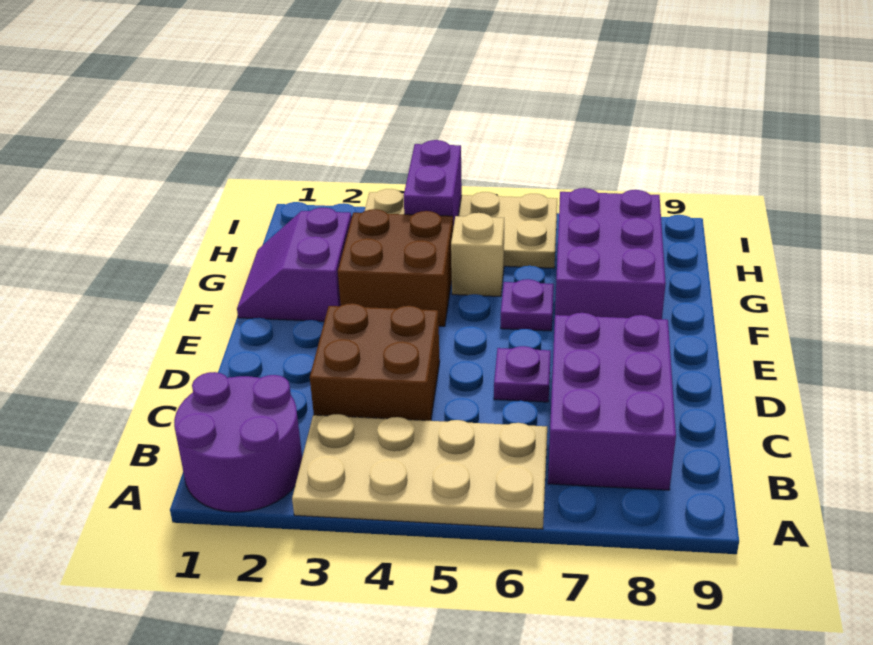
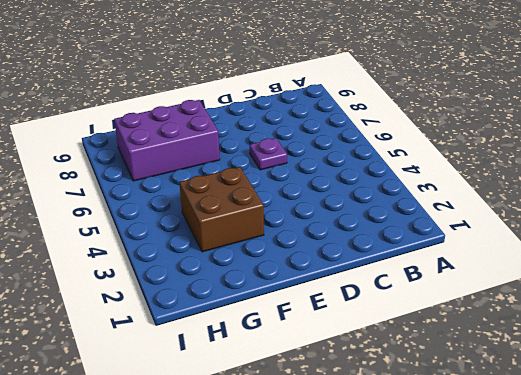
none -> purple 2x2 round brick [174,372,302,512]
none -> tan 2x4 plate [292,414,547,529]
none -> purple 2x3 brick [548,313,676,490]

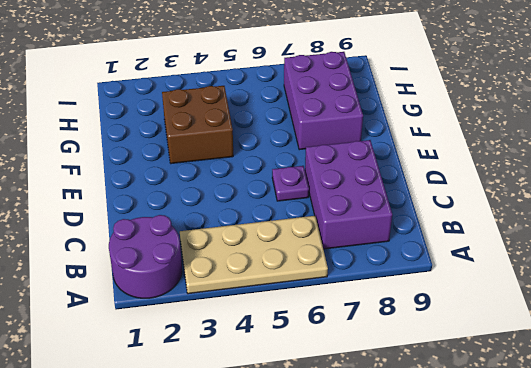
none -> brown 2x2 brick [310,303,440,421]
none -> purple 2x2 slope [237,208,351,321]
none -> purple 1x1 plate [501,279,554,331]

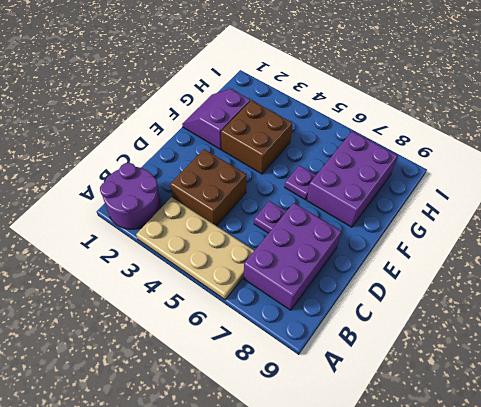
none -> tan 1x1 brick [451,213,504,297]
none -> tan 2x4 plate [365,189,557,268]
none -> purple 1x2 brick [404,140,462,228]

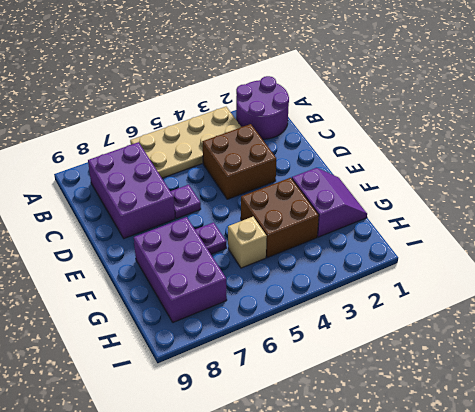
none -> tan 2x4 plate [365,189,557,268]
none -> purple 1x2 brick [404,140,462,228]

